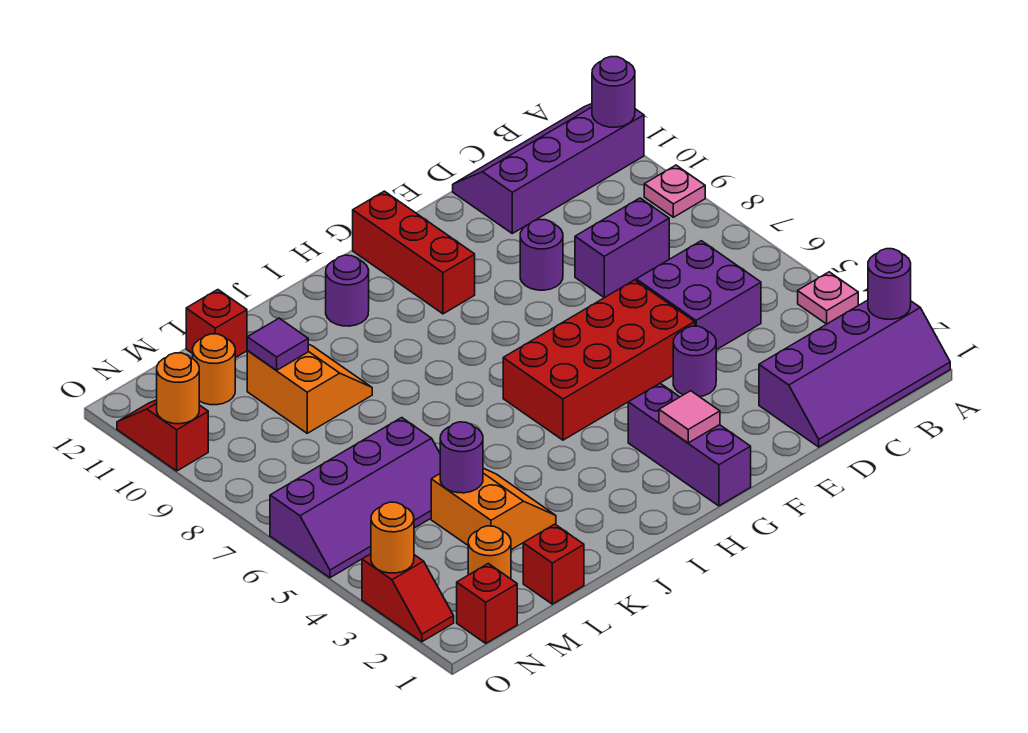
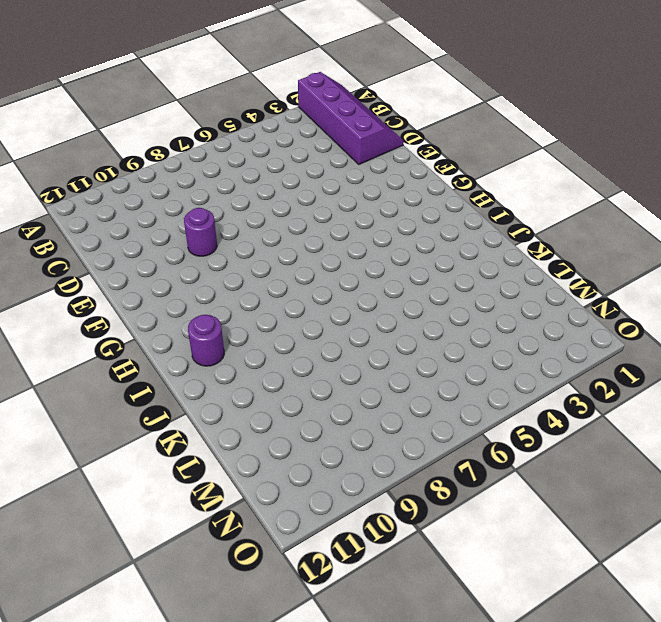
none -> pink 1x1 plate [798,272,858,324]
none -> pink 1x1 plate [644,165,705,217]
none -> purple 2x4 slope [453,104,644,233]

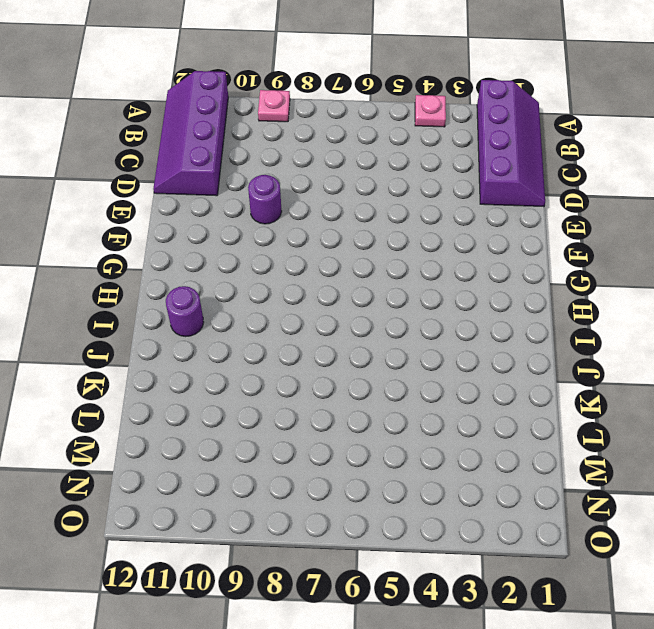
none -> purple 2x2 brick [636,241,761,350]
none -> purple 1x2 brick [575,198,669,298]
none -> purple 1x1 round brick [673,326,716,397]

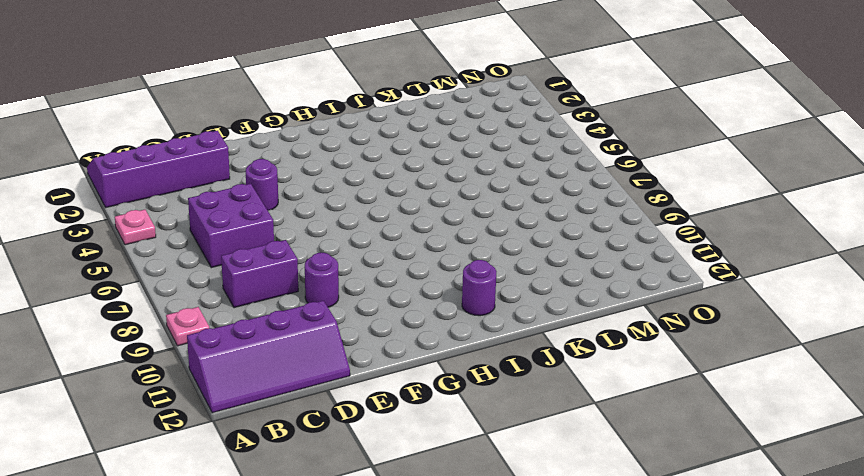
none -> red 2x4 brick [503,280,695,440]
none -> purple 1x3 brick [628,383,751,506]
none -> red 1x3 brick [353,191,475,314]

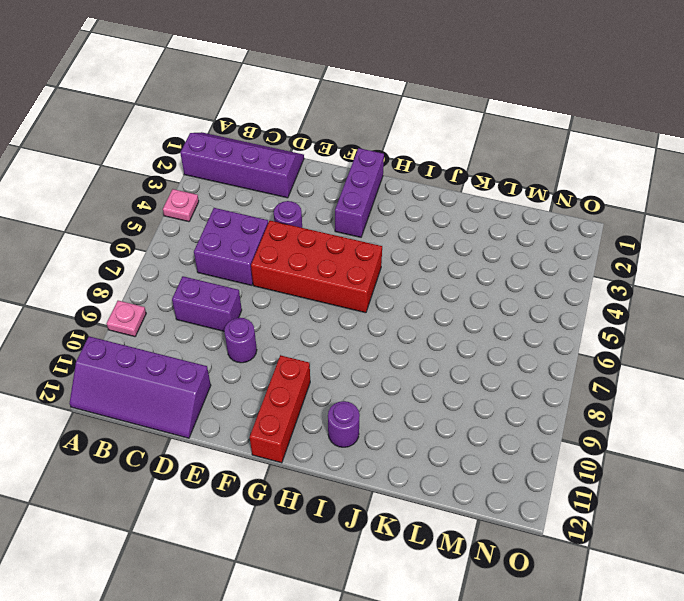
none -> orange 2x2 slope [431,468,556,550]
none -> orange 2x2 slope [247,344,372,433]
none -> red 1x1 brick [523,524,584,604]

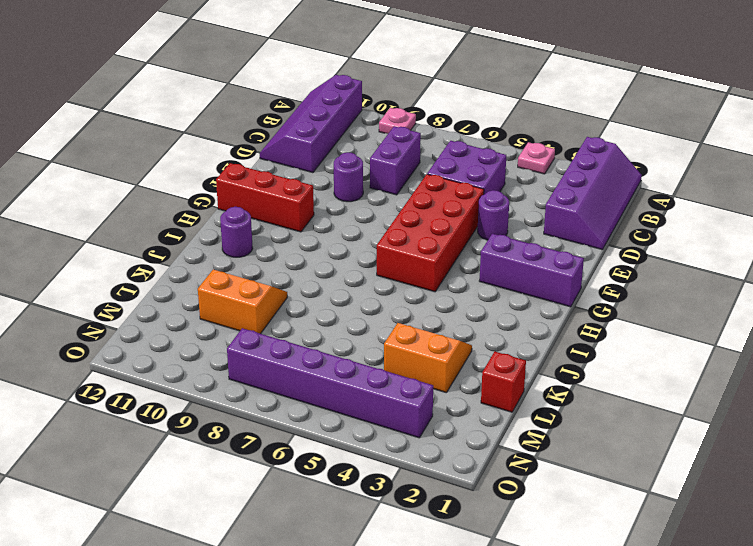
purple 1x6 brick [227,328,433,438] -> purple 2x4 slope [270,418,440,578]
none -> red 1x1 brick [186,290,247,358]
none -> orange 1x1 round brick [468,526,511,579]
none -> orange 1x1 round brick [193,334,235,405]

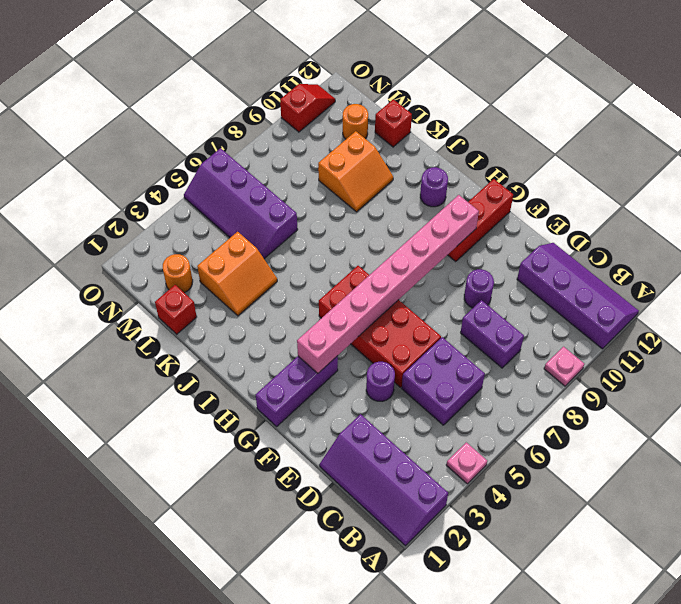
pink 1x8 brick [297,195,479,373] -> none
none -> red 1x1 brick [457,564,517,643]
none -> red 1x2 slope [362,554,454,642]
none -> purple 1x1 round brick [868,249,911,319]

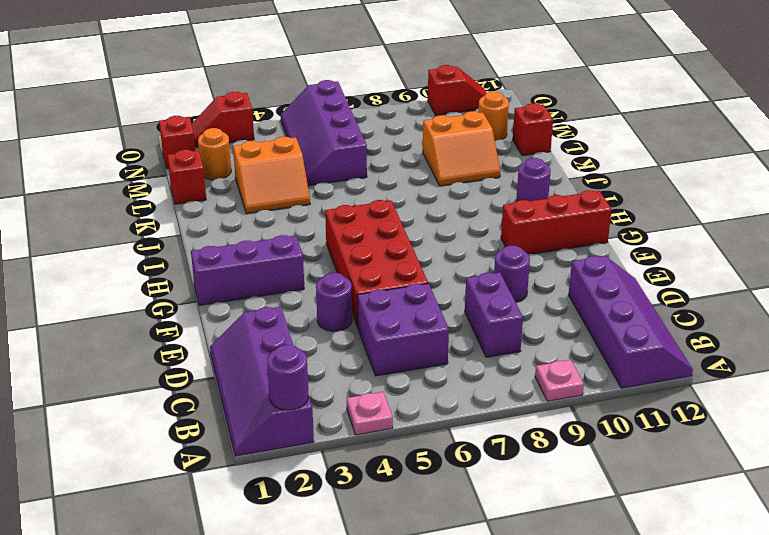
none -> purple 1x1 round brick [592,57,635,127]
none -> pink 1x1 tile [659,391,720,443]
none -> purple 1x1 round brick [440,422,483,493]

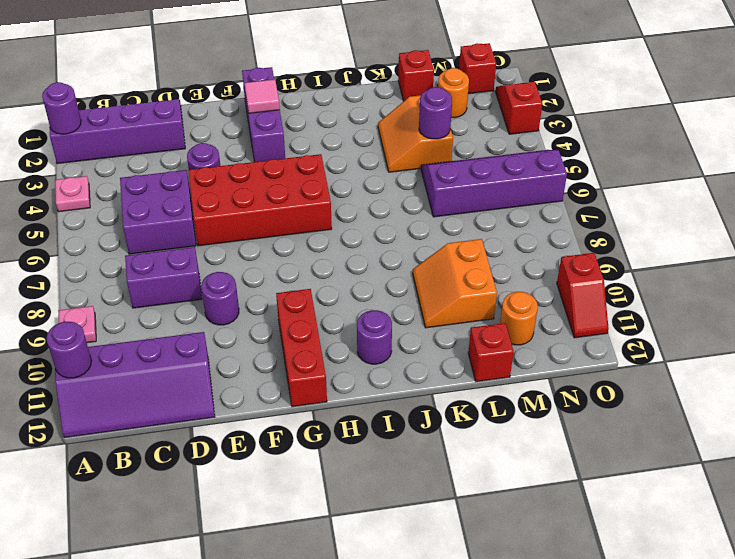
none -> purple 1x1 tile [247,318,308,370]
none -> orange 1x1 round brick [371,502,414,573]
none -> orange 1x1 round brick [157,353,199,424]

